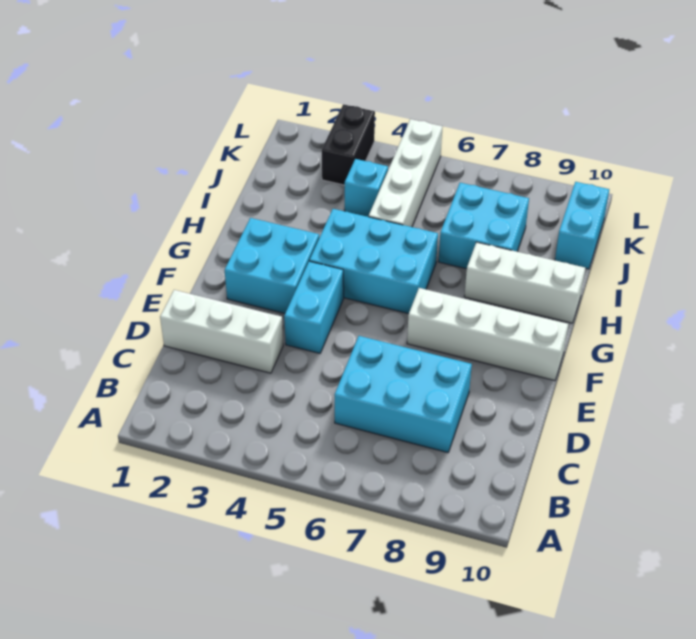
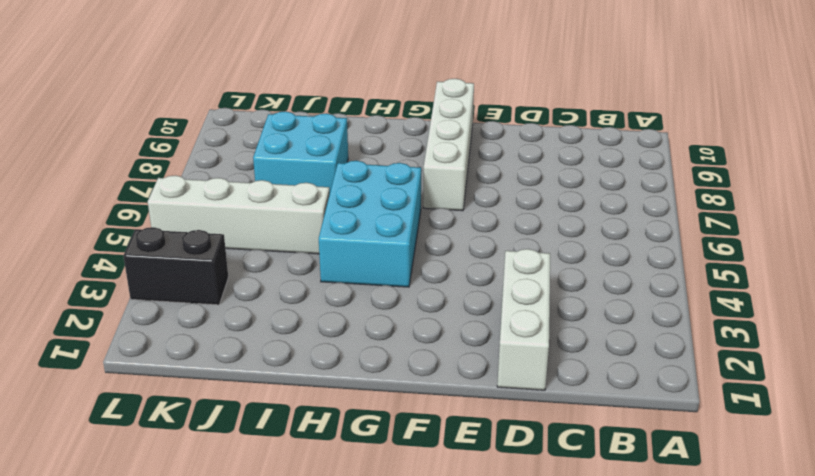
none -> cyan 2x3 brick [335,336,472,453]
none -> cyan 1x2 brick [284,261,344,353]
none -> cyan 2x2 brick [225,218,319,313]

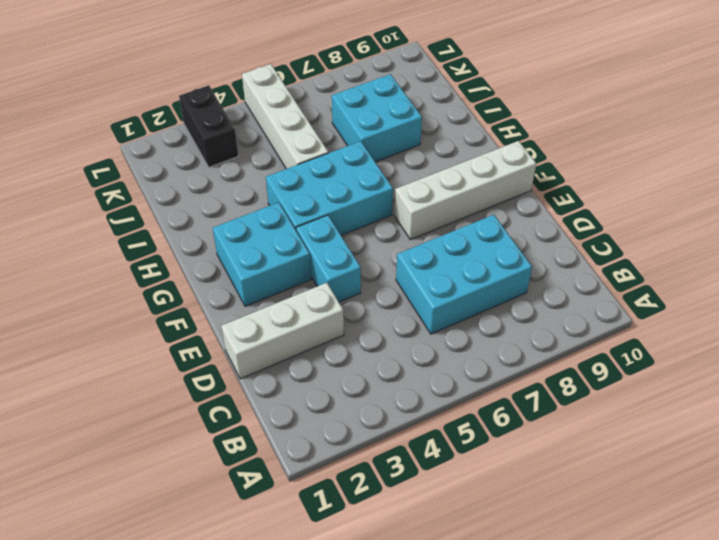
none -> white 1x3 brick [464,242,585,323]
none -> cyan 1x1 brick [345,159,388,217]
none -> cyan 1x2 brick [555,182,609,269]

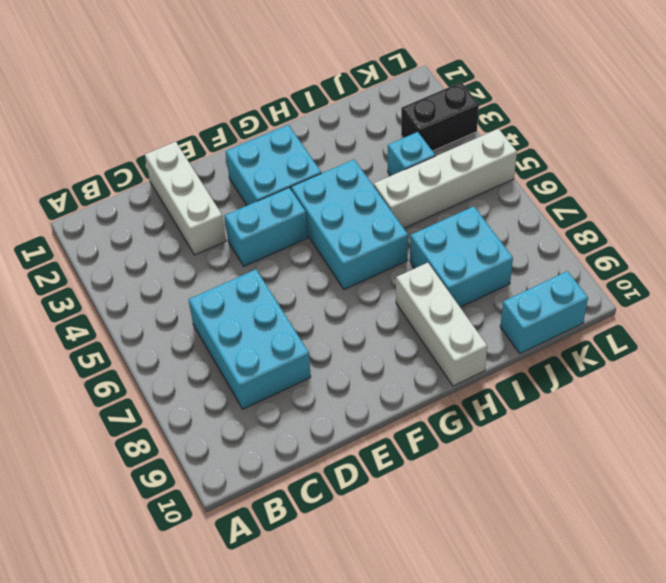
none -> white 1x4 brick [407,288,568,381]

